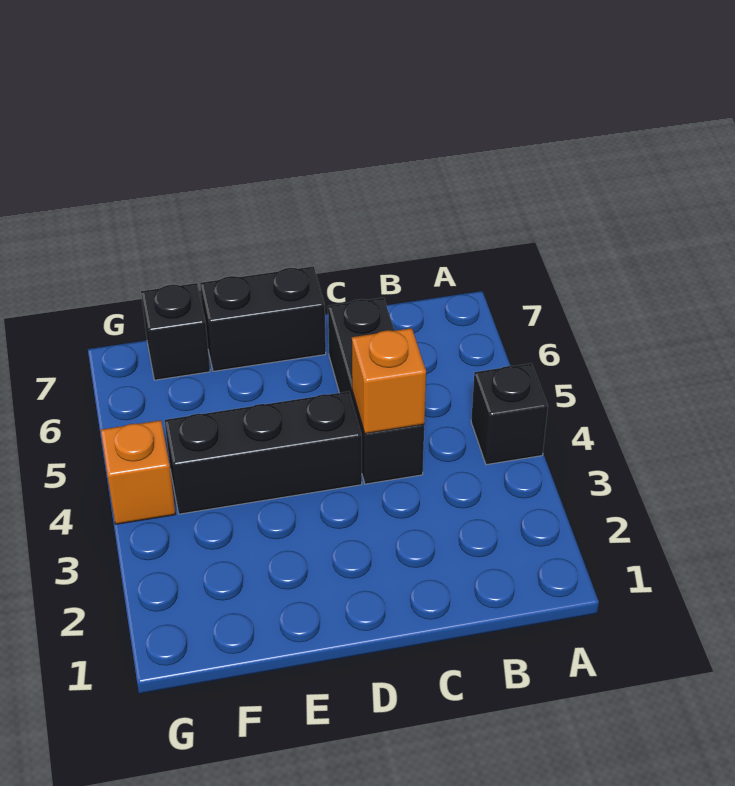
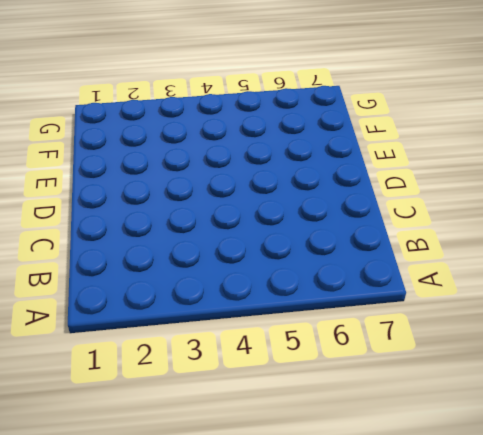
none -> black 1x1 brick [471,363,548,465]
none -> black 1x3 brick [328,298,424,484]

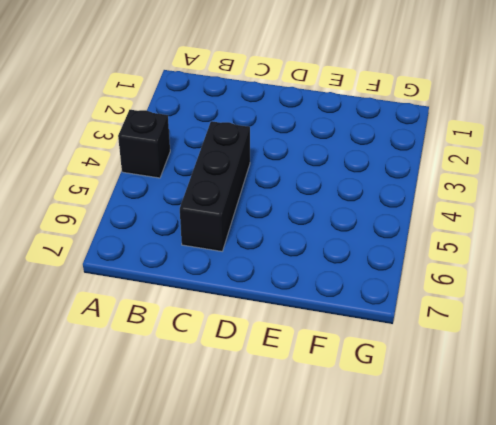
none -> black 1x3 brick [165,391,362,514]
none -> black 1x2 brick [200,266,326,371]

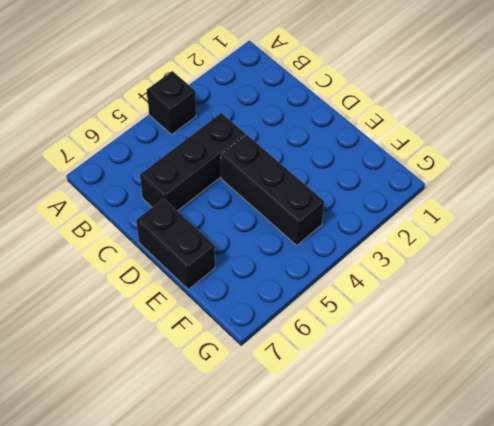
none -> black 1x1 brick [141,283,210,380]
none -> orange 1x1 brick [101,420,175,524]

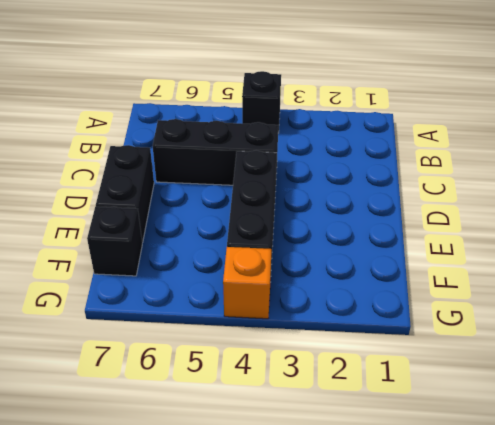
none -> orange 1x1 brick [352,328,426,434]

